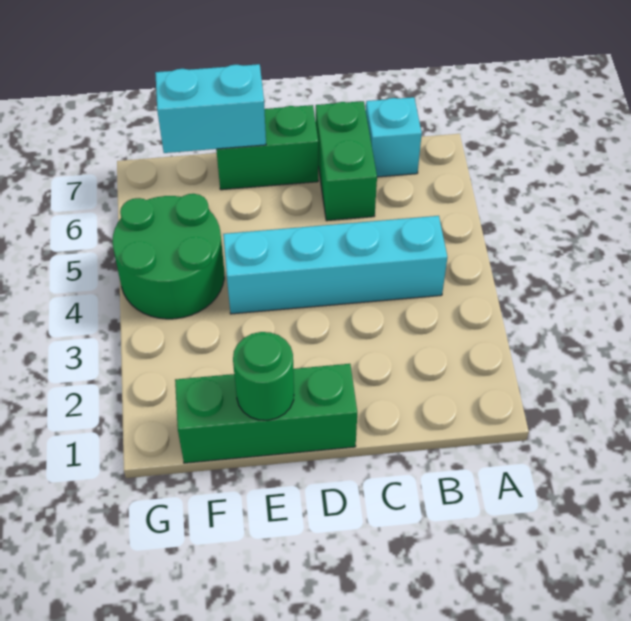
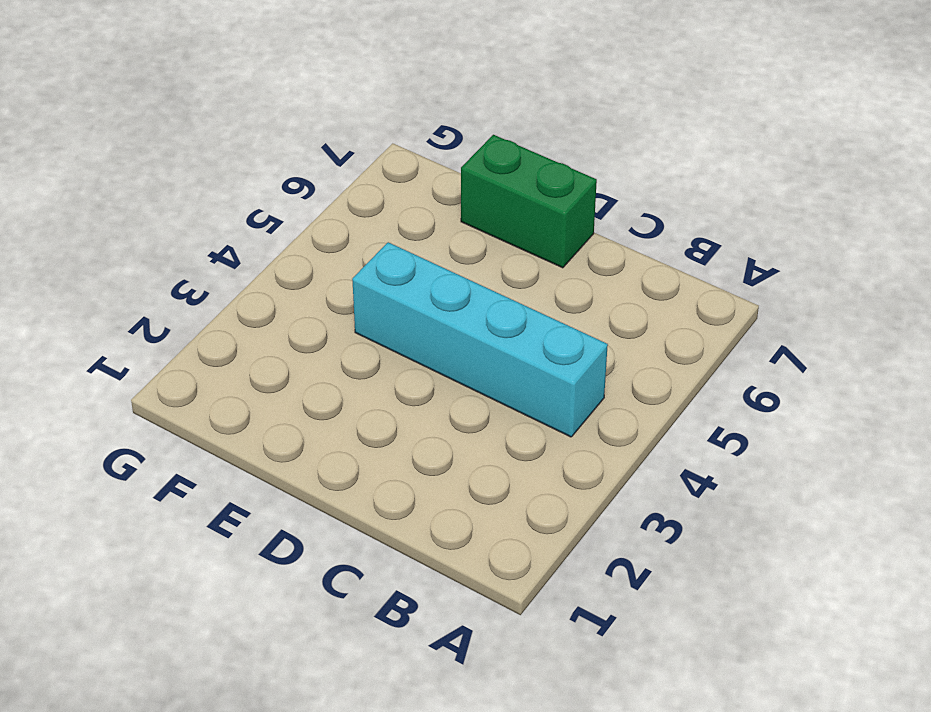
none -> cyan 1x1 brick [366,97,422,177]
none -> green 1x2 brick [316,101,377,221]

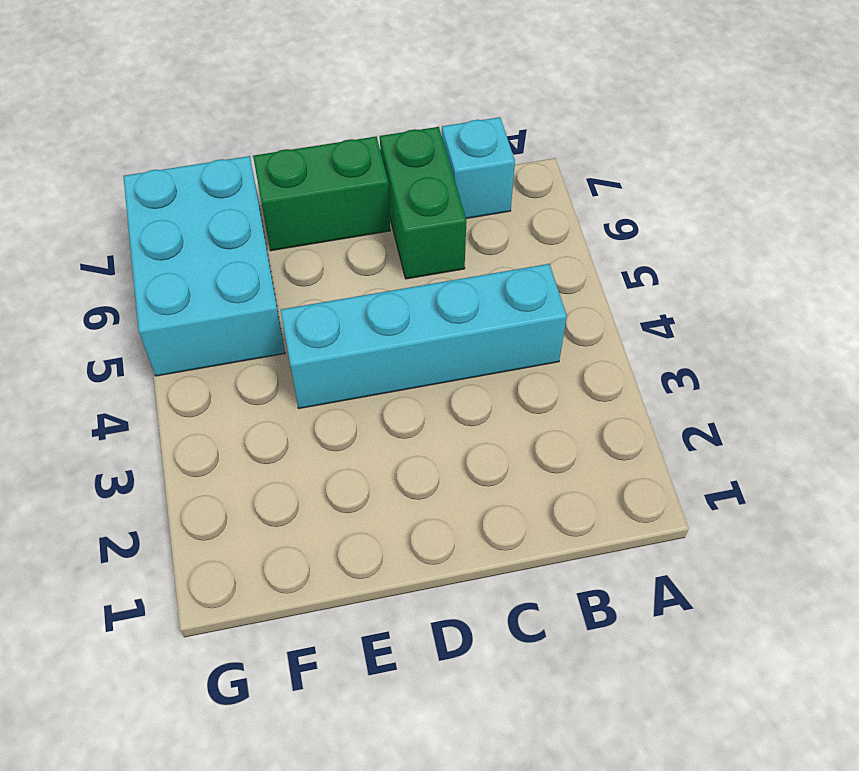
cyan 2x3 brick [123,156,285,376] -> green 2x2 round brick [112,194,224,319]
none -> green 1x3 brick [175,364,357,463]
none -> green 1x1 round brick [233,332,294,420]

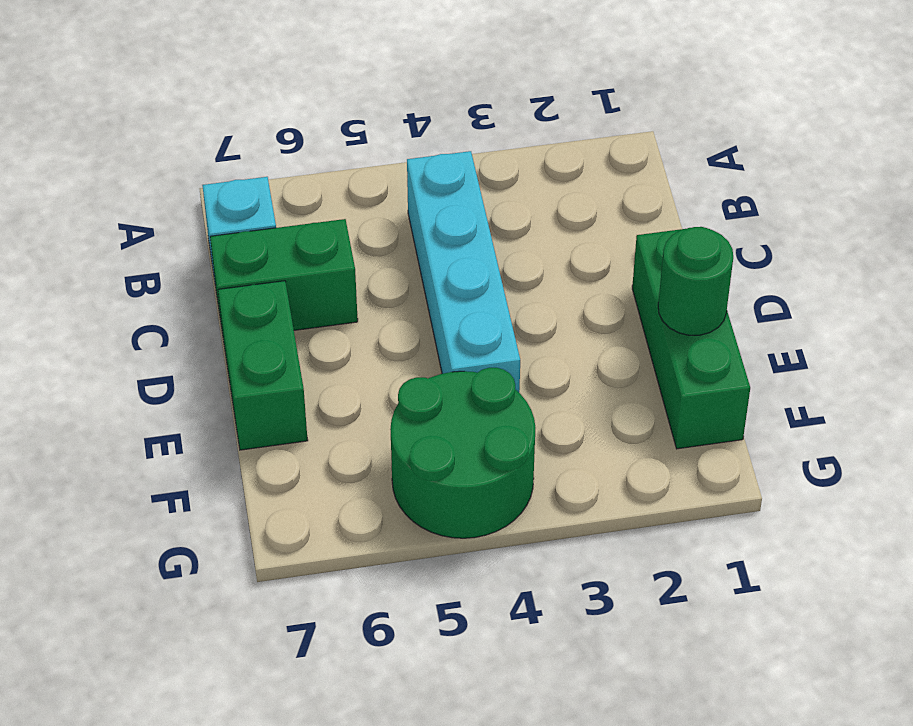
none -> cyan 1x2 brick [155,64,266,153]

